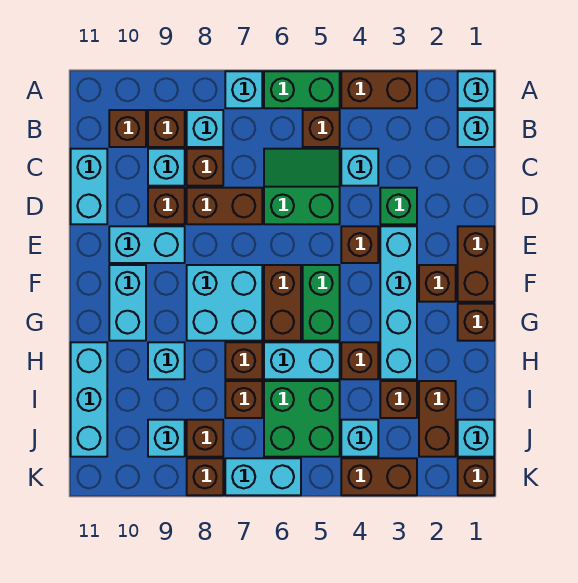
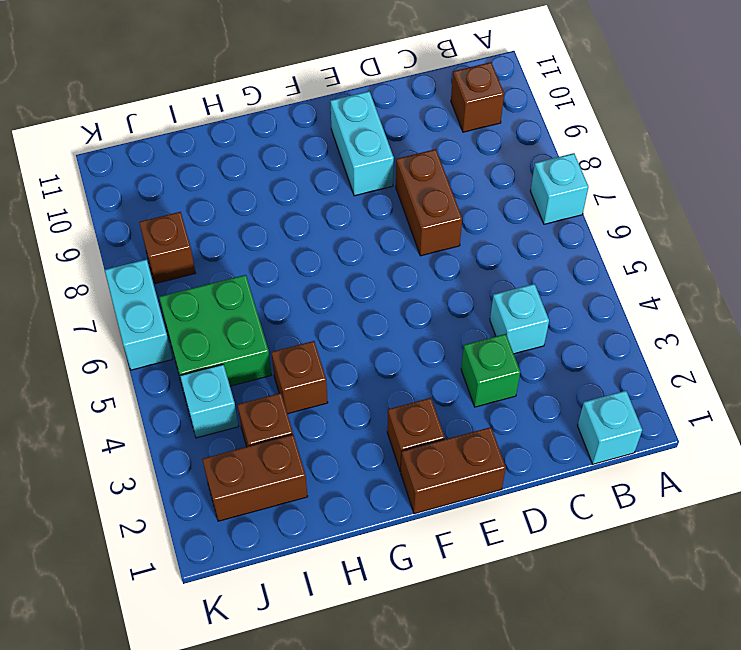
none -> cyan 1x1 brick [458,71,494,108]
none -> brown 1x2 brick [341,71,417,108]
none -> green 1x2 brick [264,71,340,108]
none -> brown 1x1 brick [303,110,340,147]

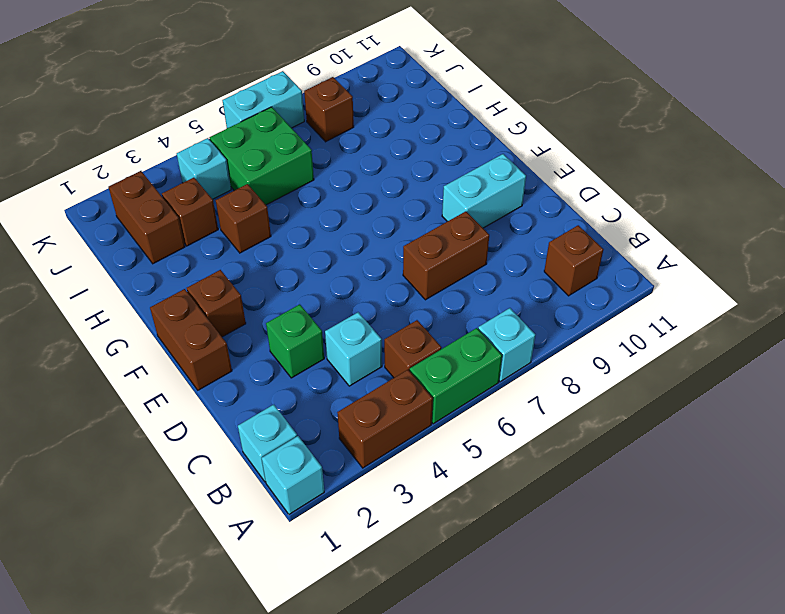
none -> cyan 1x1 brick [187,110,223,147]
none -> brown 1x1 brick [148,110,185,147]
none -> green 2x2 slope [264,149,340,224]
none -> brown 1x1 brick [187,149,223,186]

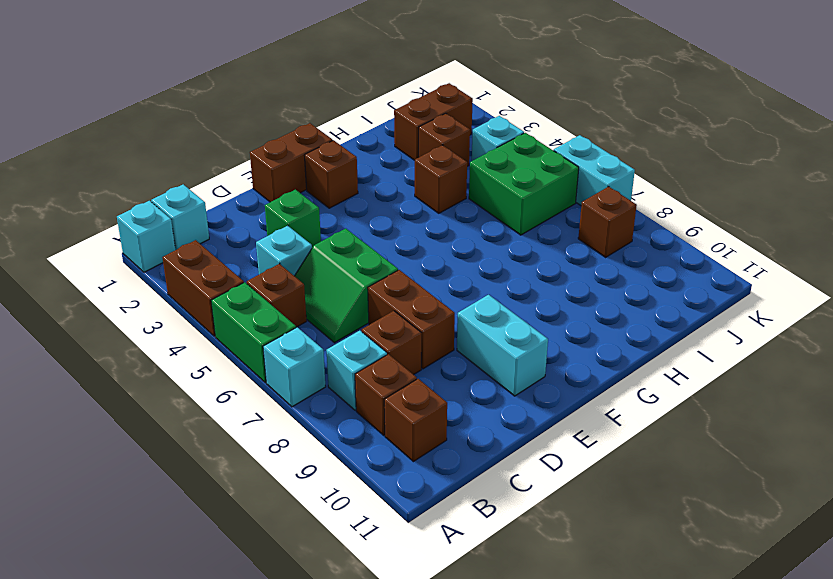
none -> cyan 1x1 brick [148,149,185,186]
none -> cyan 1x2 brick [71,149,107,224]
none -> brown 1x1 brick [148,188,185,224]
none -> cyan 1x4 brick [380,226,417,379]

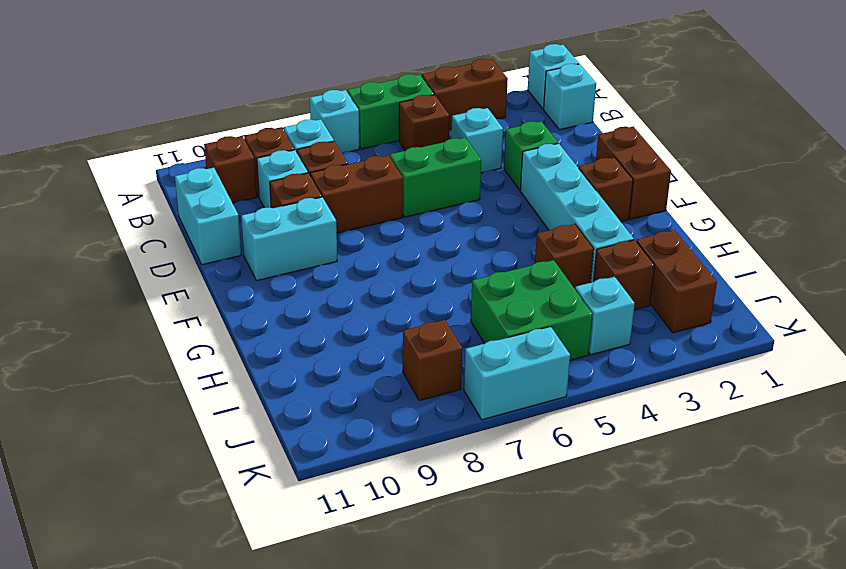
none -> brown 1x1 brick [341,226,378,263]
none -> green 1x2 brick [303,265,340,341]
none -> brown 1x2 brick [264,265,301,341]
none -> cyan 2x2 brick [187,265,262,341]

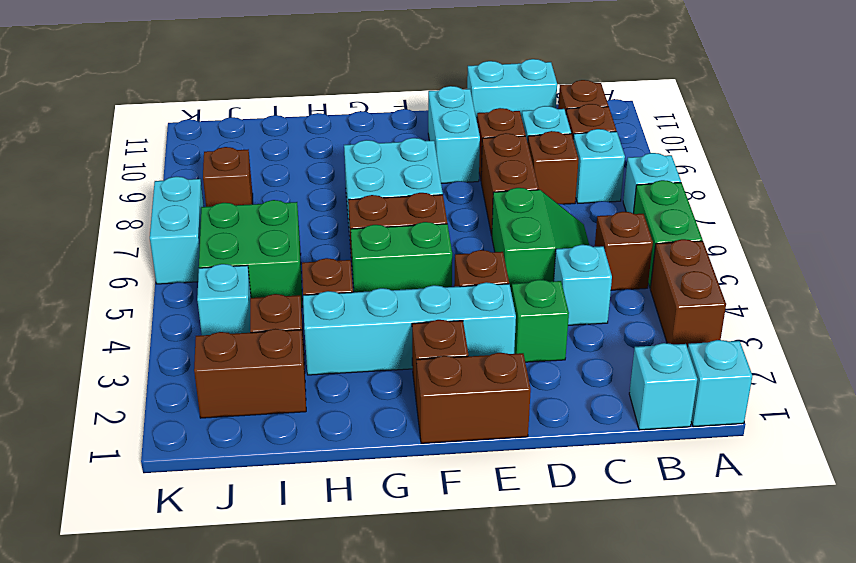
none -> cyan 1x2 brick [109,265,146,341]
none -> brown 1x1 brick [458,304,494,341]
none -> cyan 1x2 brick [264,342,340,379]
none -> brown 1x1 brick [225,342,262,379]

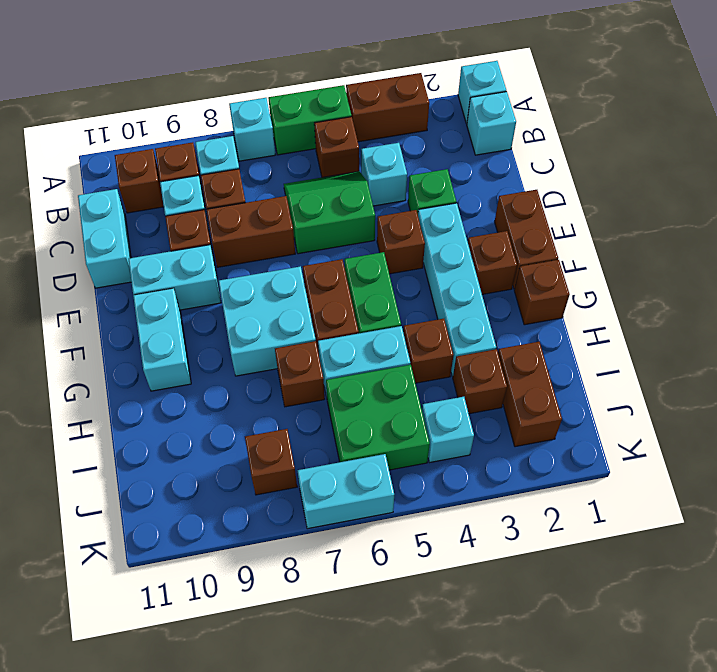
none -> cyan 1x1 brick [148,342,185,379]
none -> cyan 1x3 brick [71,342,107,457]
none -> brown 1x1 brick [225,381,262,418]
none -> cyan 1x1 brick [458,420,494,457]

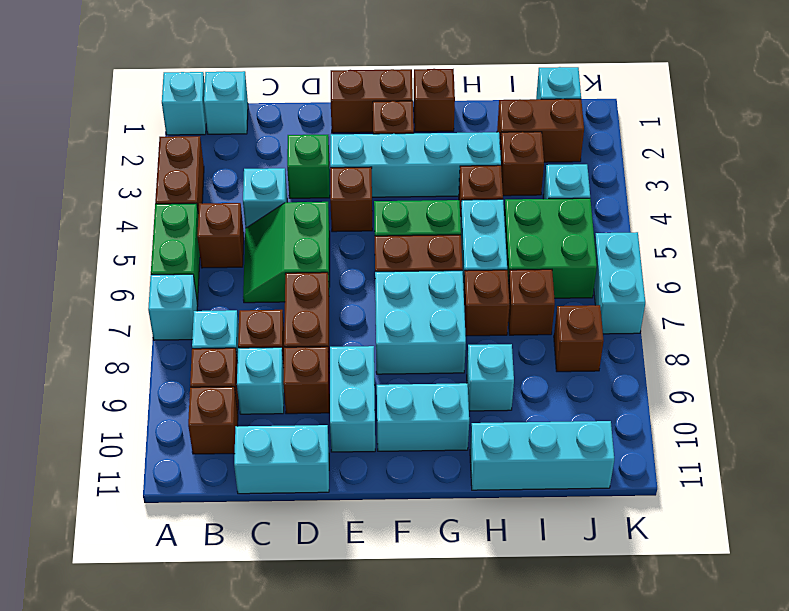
none -> cyan 1x1 brick [148,420,185,457]
none -> brown 1x1 brick [458,458,494,495]
none -> brown 1x2 brick [341,458,417,495]
none -> brown 1x1 brick [187,458,223,495]

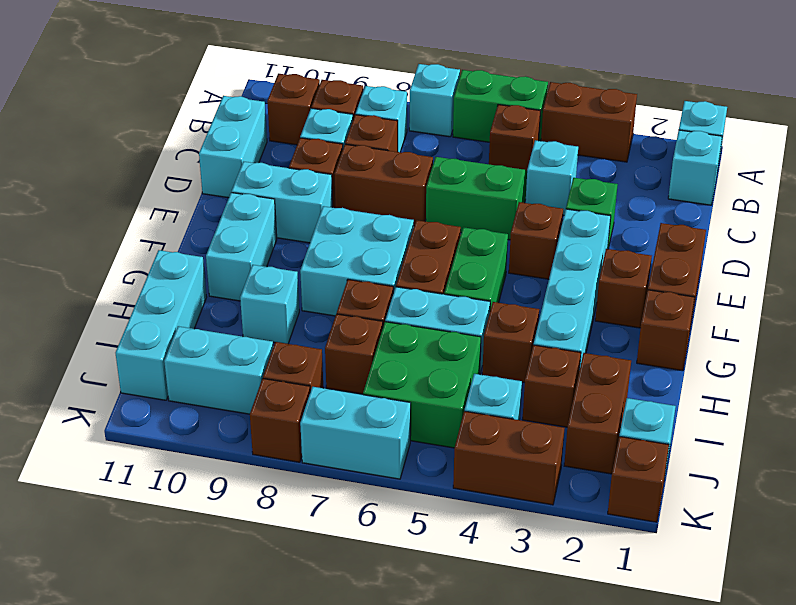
cyan 1x2 brick [164,326,273,414] -> cyan 1x1 brick [148,420,185,457]

